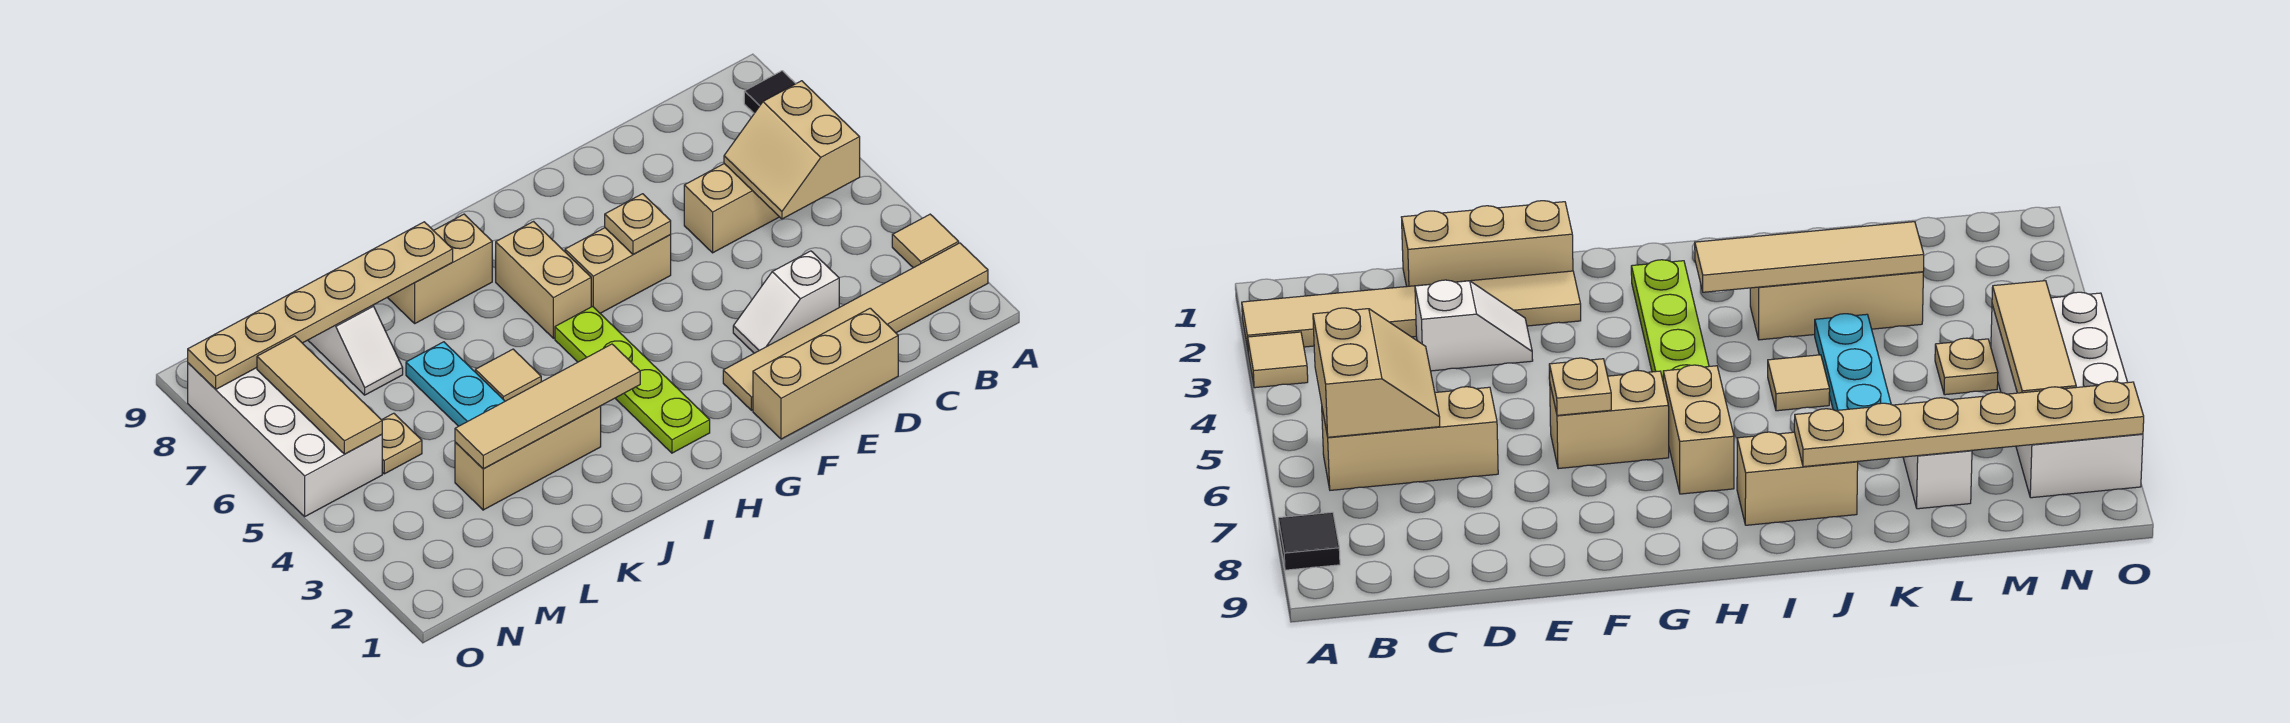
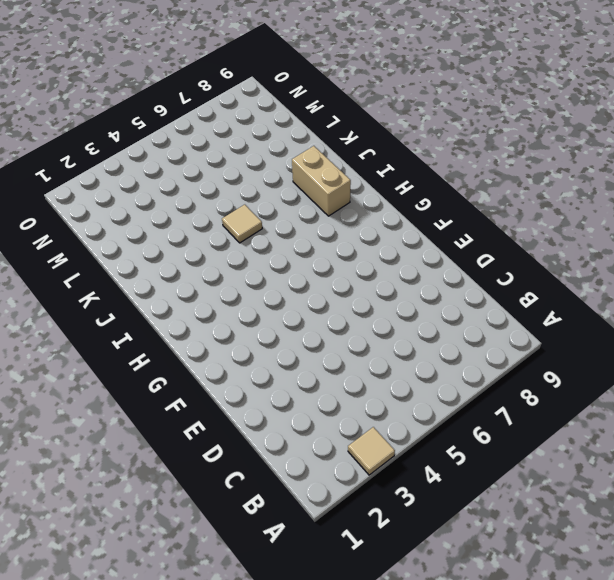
none -> tan 1x6 tile [723,243,988,410]
none -> black 1x1 tile [744,71,796,113]
none -> tan 1x3 brick [684,164,779,253]

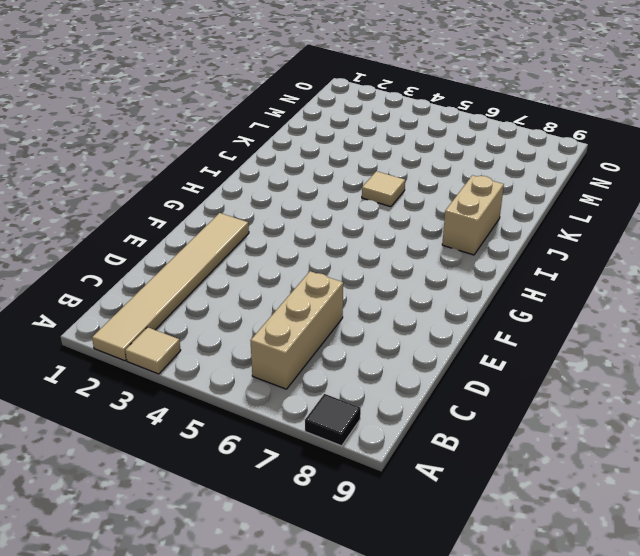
none -> tan 1x3 brick [753,308,898,439]
none -> white 1x2 slope [733,251,839,353]
none -> tan 1x2 brick [565,228,671,313]

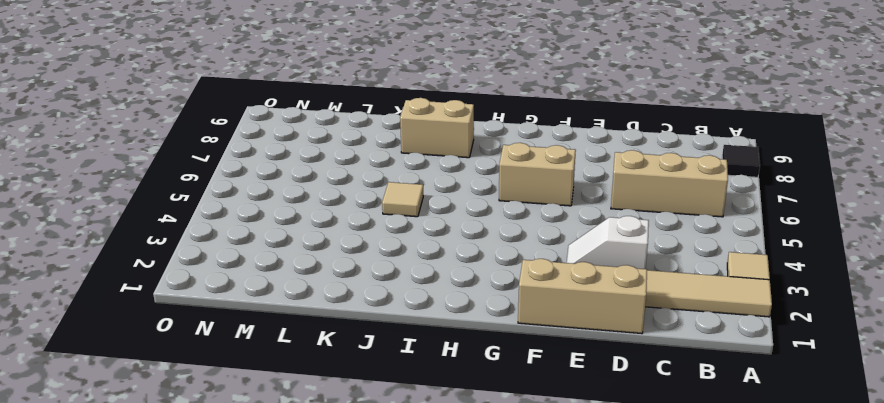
none -> lime 1x4 plate [555,306,710,453]
none -> tan 1x2 brick [496,222,591,338]
none -> tan 1x3 brick [455,406,601,510]

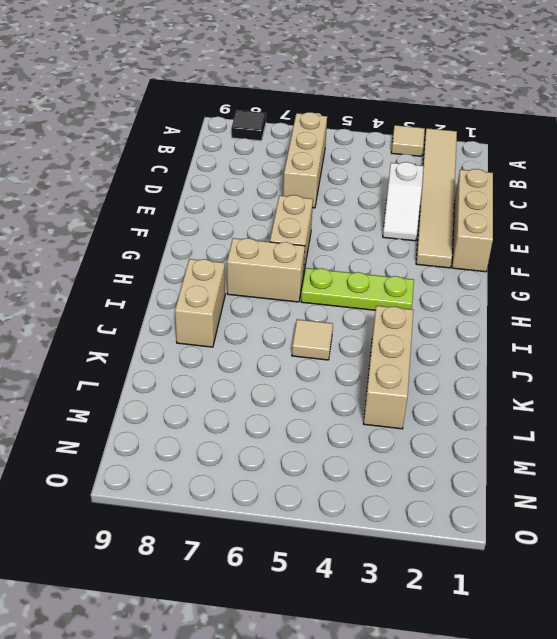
lime 1x3 plate [301,268,414,310] -> lime 1x4 plate [555,306,710,453]
none -> cyan 1x3 plate [406,342,505,426]
none -> white 1x2 slope [308,305,403,395]
none -> tan 1x1 plate [382,413,422,474]

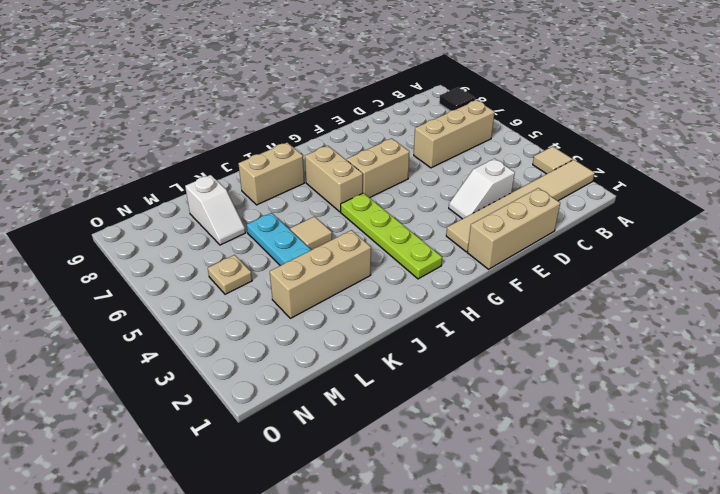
none -> white 2x4 brick [188,363,382,516]
none -> tan 2x2 slope [724,81,860,219]
none -> tan 1x1 plate [605,194,671,255]

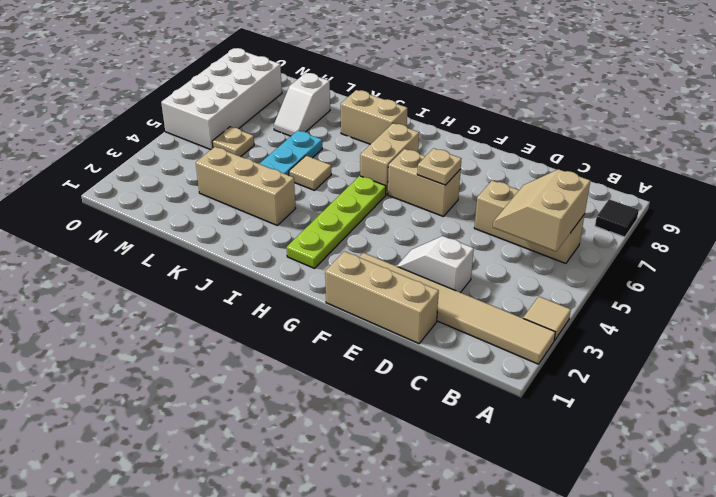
none -> tan 1x4 tile [455,344,640,469]
none -> tan 1x6 plate [188,222,453,389]
none -> tan 1x3 tile [257,336,382,454]

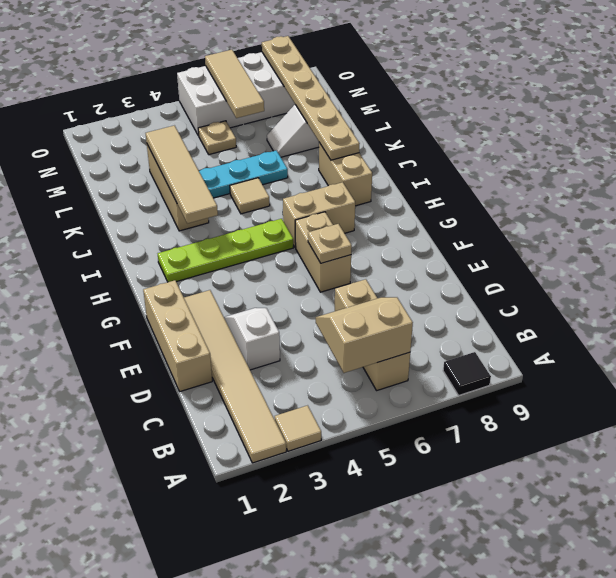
tan 1x3 tile [205,50,264,118] -> tan 1x3 tile turned to [257,336,382,454]

